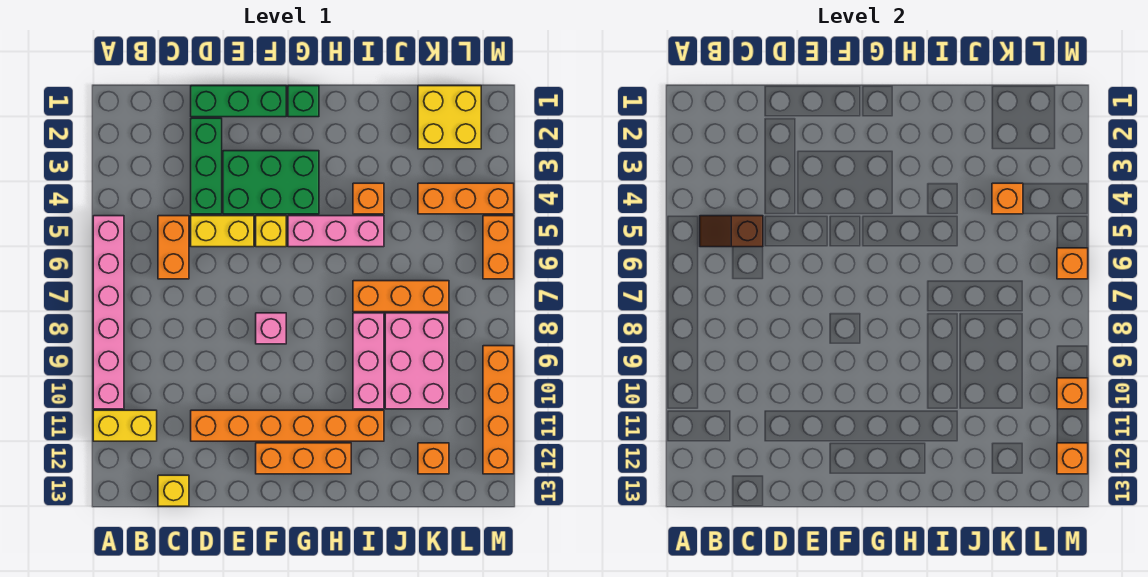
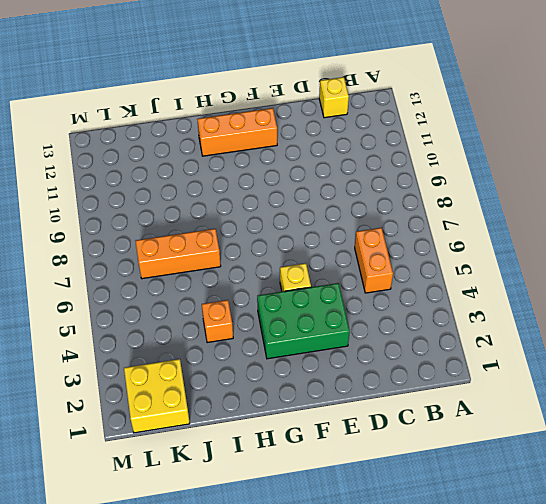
none -> pink 1x6 brick [93,216,124,409]
none -> yellow 1x2 brick [93,410,157,441]
none -> green 1x3 brick [191,86,286,117]

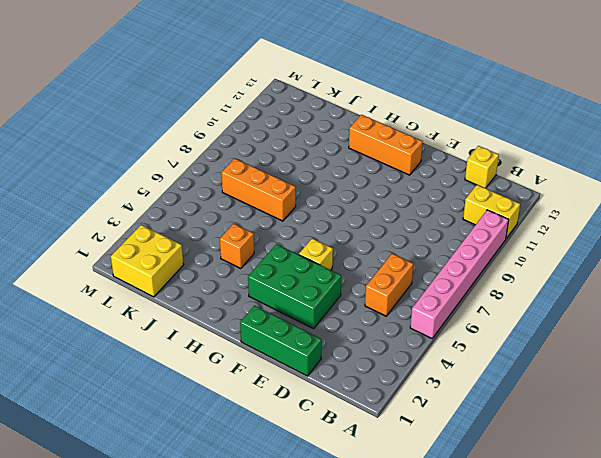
none -> green 1x3 brick [191,118,222,214]
none -> yellow 1x2 brick [191,216,254,247]
none -> orange 1x6 brick [191,410,384,441]

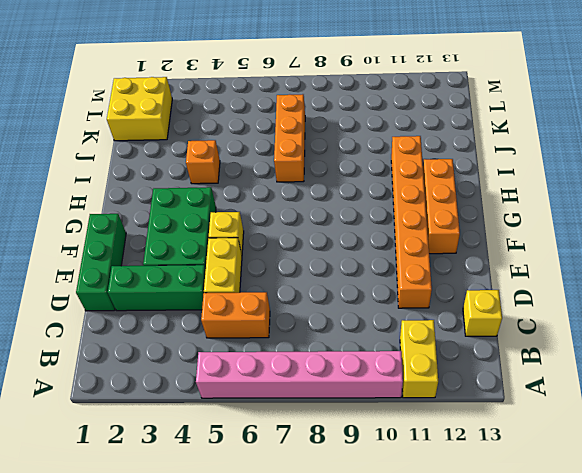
none -> pink 1x1 brick [256,313,286,344]
none -> green 1x1 brick [288,86,319,117]
none -> pink 1x3 brick [288,216,384,247]

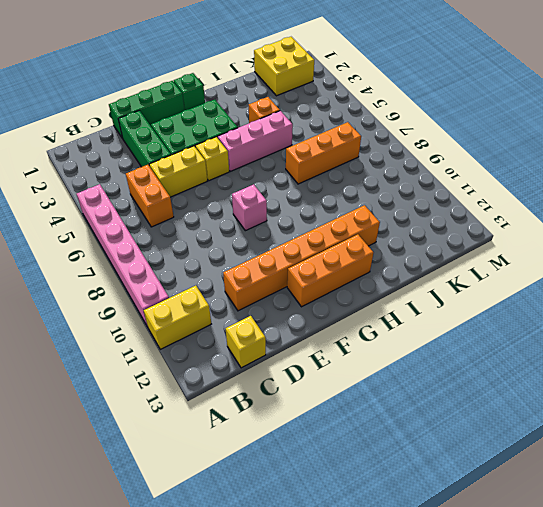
none -> pink 1x3 brick [353,313,384,409]
none -> pink 2x3 brick [385,313,449,409]
none -> orange 1x3 brick [418,183,514,214]

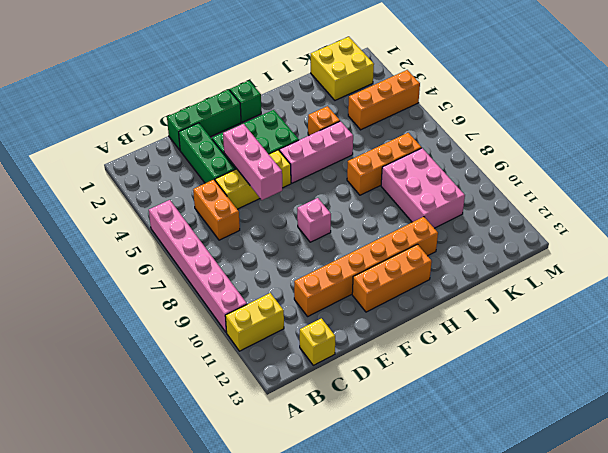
pink 1x3 brick [223,124,282,200] -> pink 1x3 brick moved to [353,313,384,409]
none -> orange 1x1 brick [418,443,449,474]
none -> orange 1x2 brick [483,216,514,279]
none -> orange 1x4 brick [483,346,514,474]

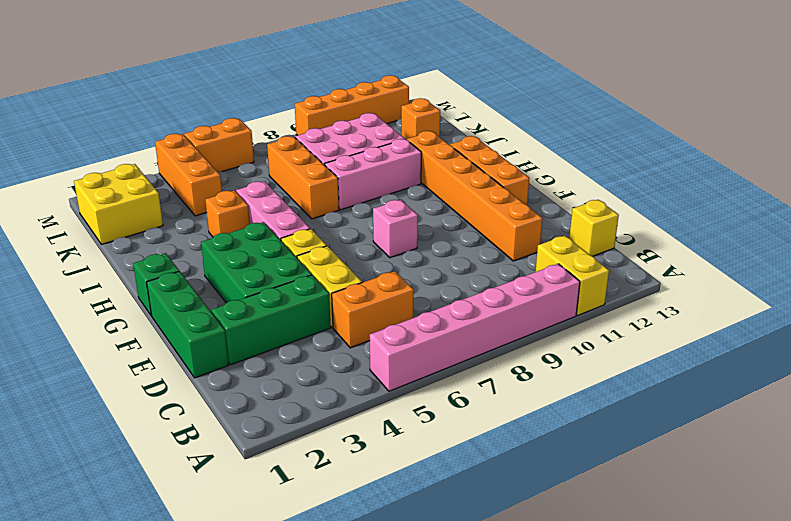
none -> brown 1x2 slope [700,216,763,247]
none -> orange 1x1 brick [992,183,1023,214]
none -> orange 1x1 brick [1057,248,1088,279]

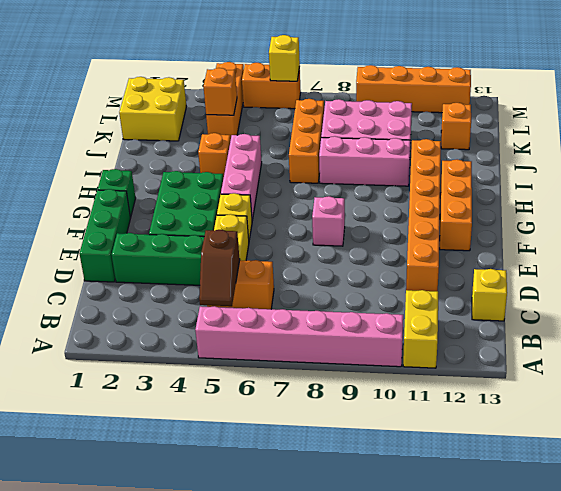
yellow 1x1 brick [269,35,300,81] -> orange 1x1 brick [1057,248,1088,279]
none -> orange 1x1 brick [1057,378,1088,409]
none -> orange 1x1 brick [1057,443,1088,474]

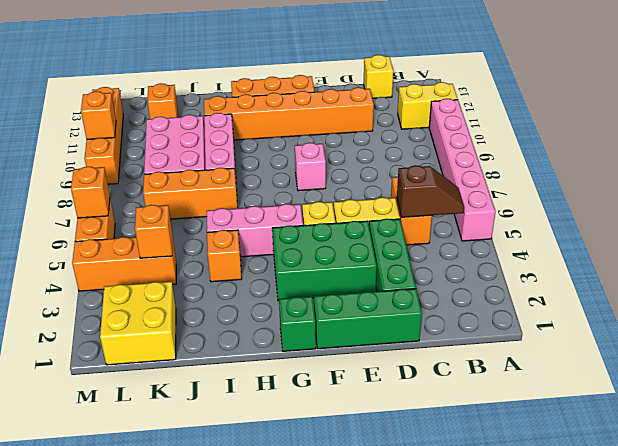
none -> orange 1x1 brick [1057,443,1088,474]

